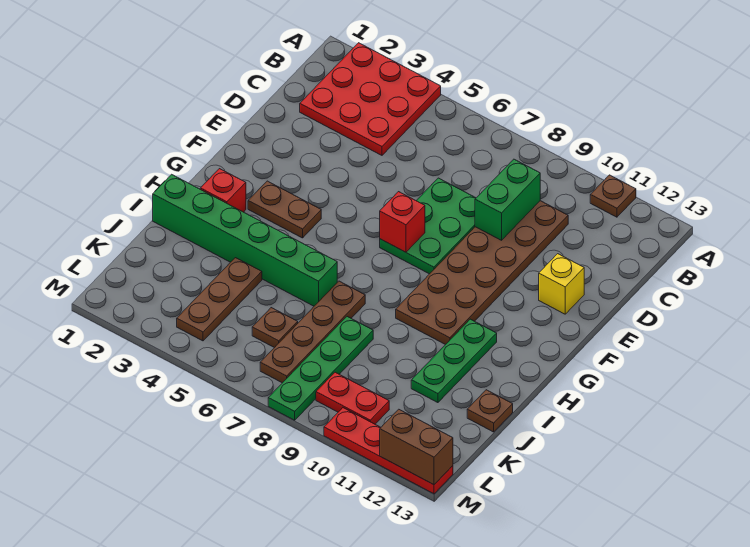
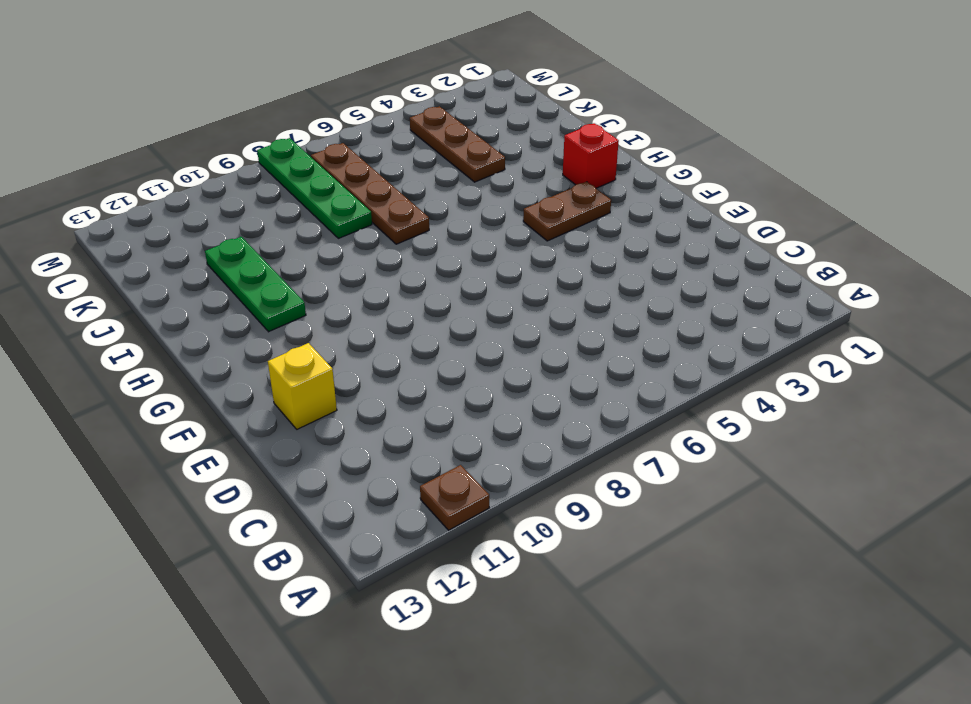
none -> red 3x3 plate [300,43,441,155]
none -> brown 2x6 plate [396,201,568,345]
none -> green 2x3 plate [380,178,476,274]

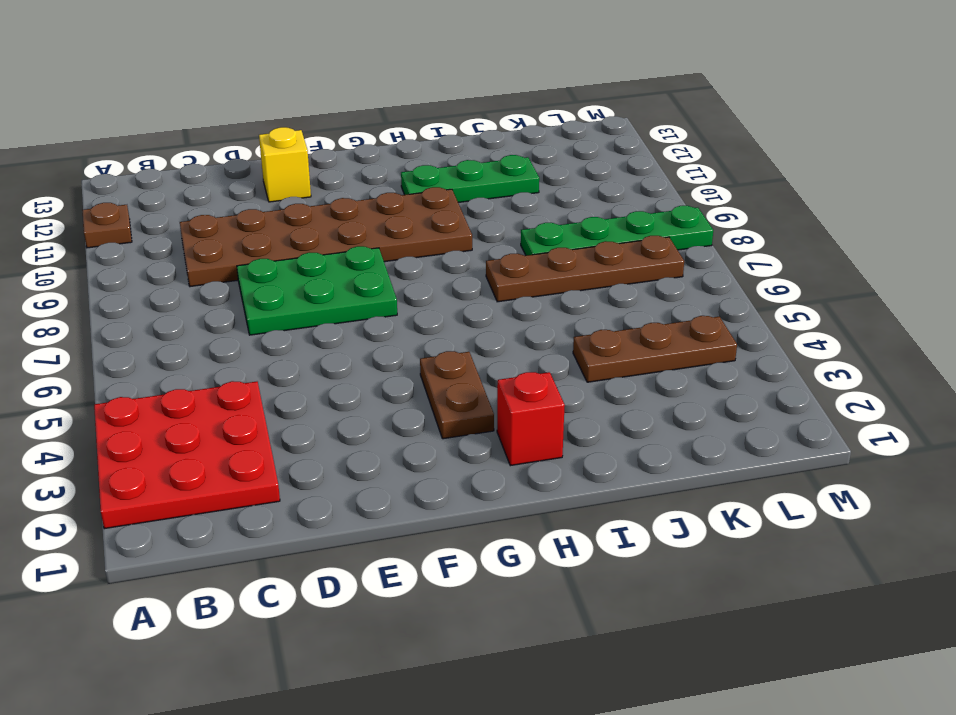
none -> green 1x6 brick [153,174,337,306]
none -> brown 1x1 plate [467,390,513,432]
none -> brown 1x1 plate [252,308,298,348]

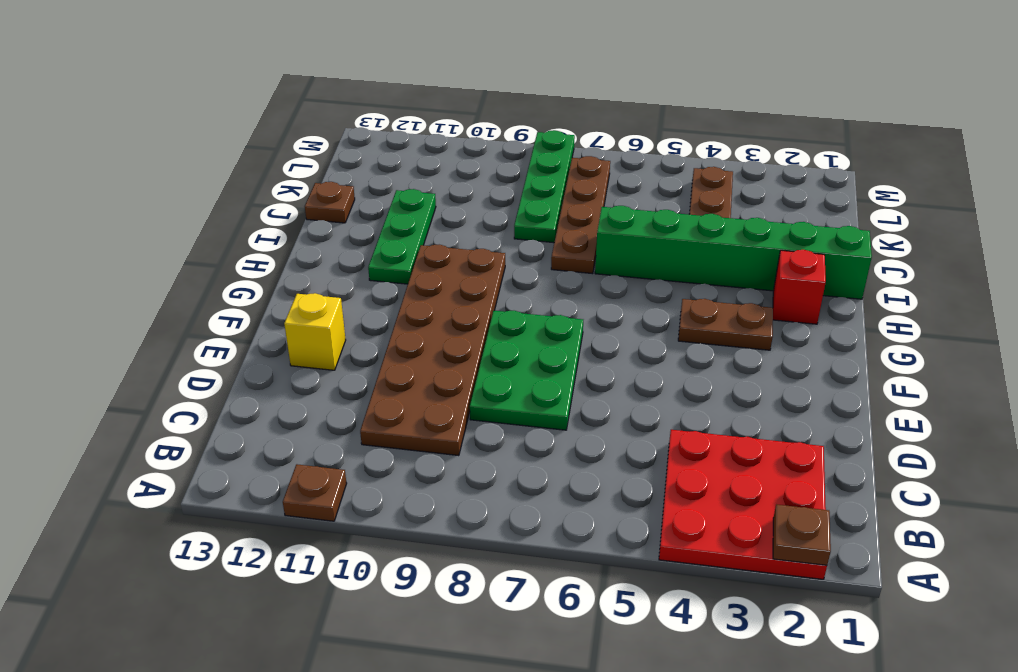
brown 1x1 plate [773,504,831,565] -> brown 1x1 plate moved to [252,308,298,348]
none -> red 1x2 plate [316,372,389,424]
none -> red 1x4 plate [324,408,453,494]
none -> green 1x2 brick [475,159,540,240]

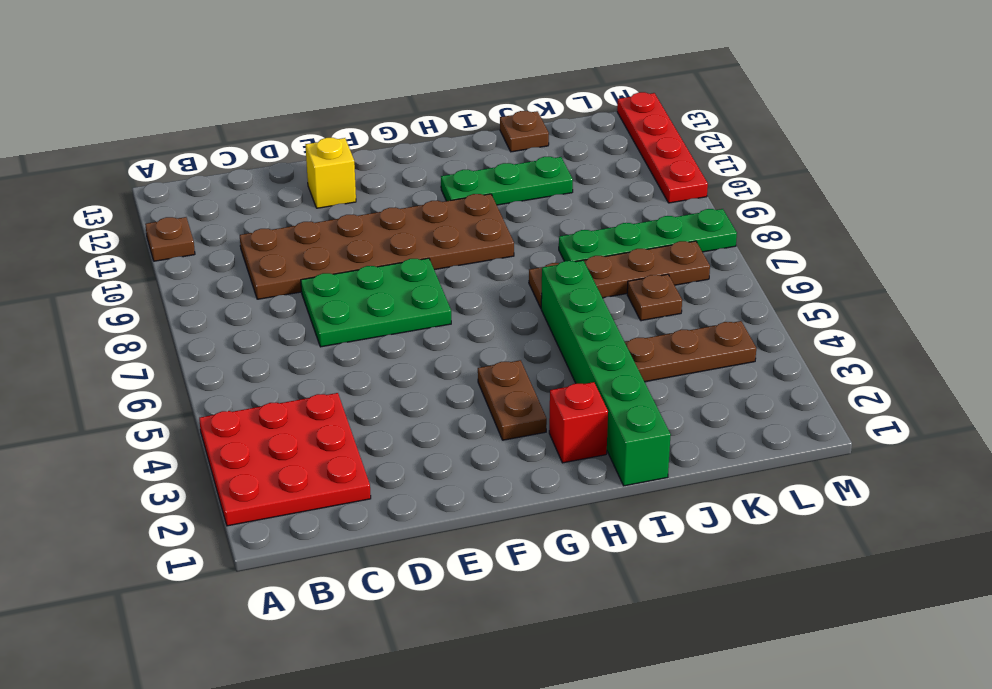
none -> red 1x2 plate [316,372,389,424]
none -> green 1x2 brick [475,159,540,240]
none -> red 1x1 brick [380,192,425,252]

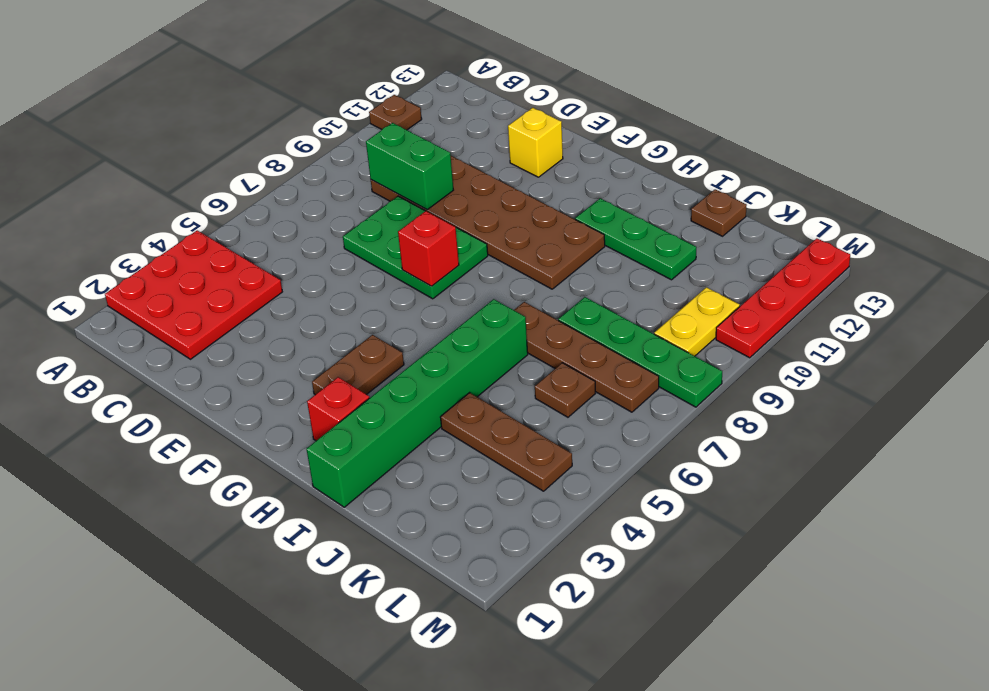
yellow 1x2 plate [654,287,740,356] -> red 1x2 plate [316,372,389,424]
none -> brown 1x2 brick [380,409,453,485]

